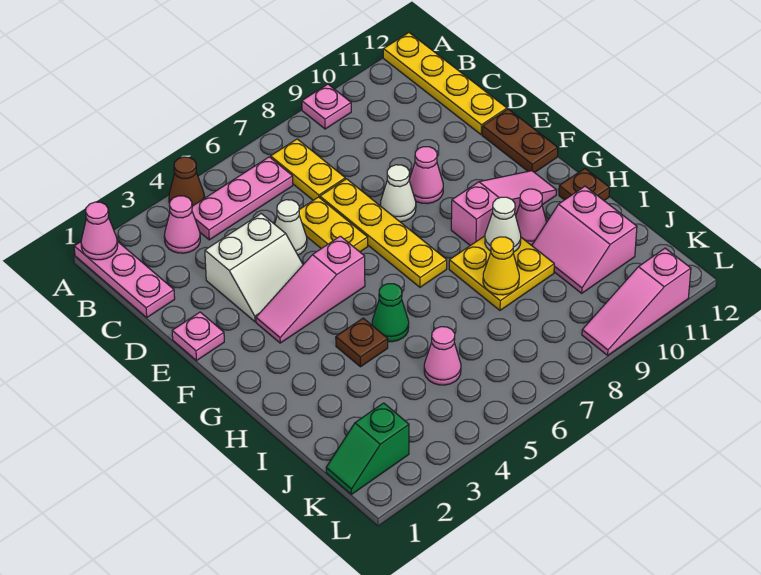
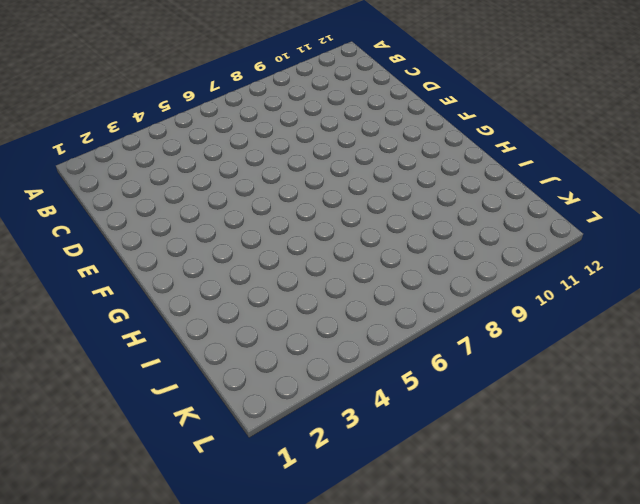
none -> pink 1x3 plate [74,241,175,317]
none -> brown 1x1 cone [169,157,205,206]
none -> pink 1x1 plate [302,84,351,129]

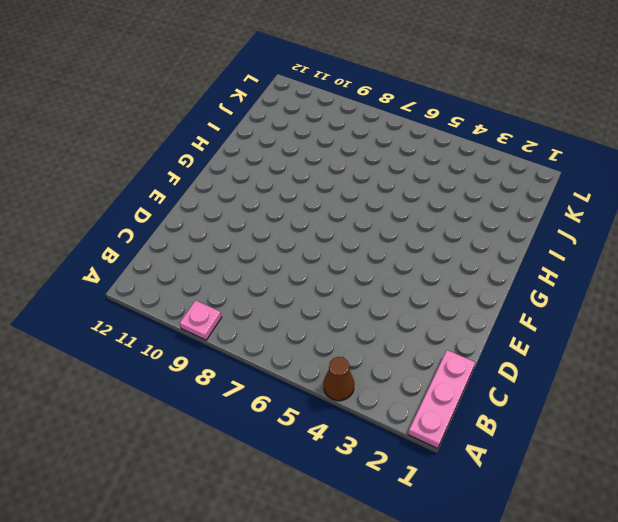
none -> yellow 1x4 plate [383,33,507,135]
none -> pink 1x1 cone [164,196,200,253]
none -> pink 1x3 plate [192,157,293,240]

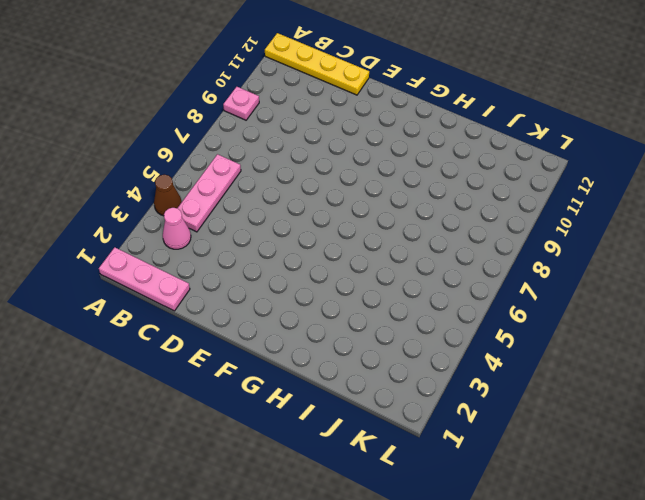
none -> yellow 1x2 plate [271,139,345,200]
none -> white 2x2 slope [205,214,303,322]
none -> white 1x1 cone [275,200,307,255]

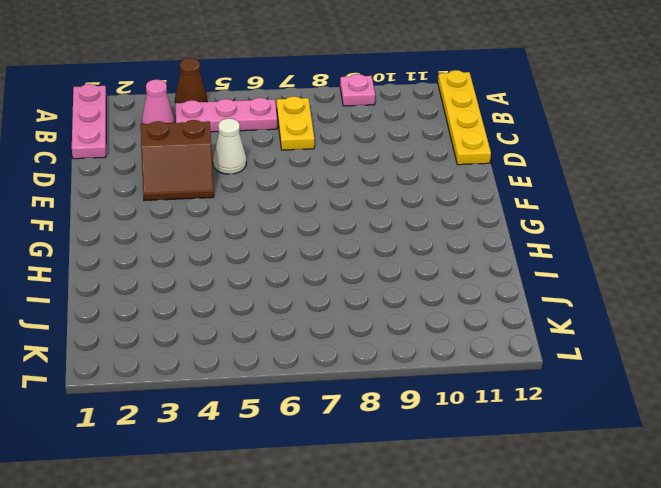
brown 2x2 slope [141,120,214,201] -> white 2x2 slope [205,214,303,322]
none -> yellow 1x2 plate [299,197,368,252]
none -> yellow 1x4 plate [320,179,447,287]
none -> pink 1x1 plate [172,312,224,361]

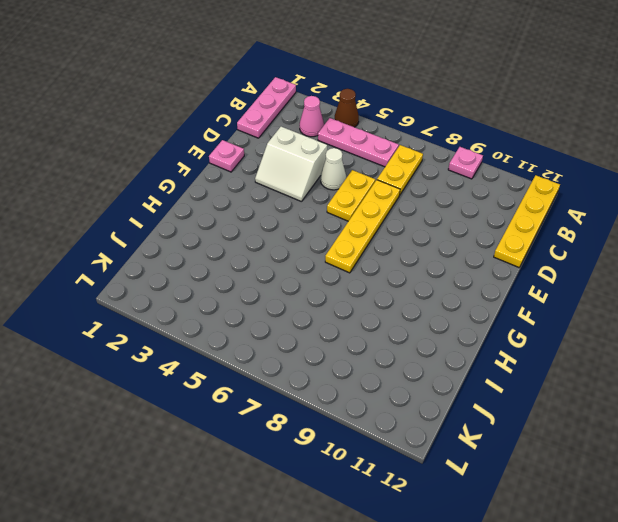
none -> white 1x1 cone [380,165,416,222]
none -> pink 1x1 cone [409,147,443,204]
none -> brown 1x2 plate [482,109,558,173]

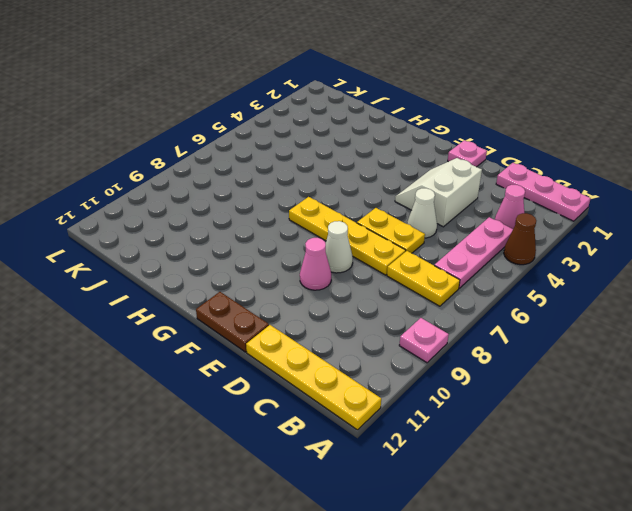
none -> pink 1x3 slope [256,236,365,343]
none -> pink 1x3 slope [451,171,557,246]
none -> brown 1x1 plate [336,318,388,367]

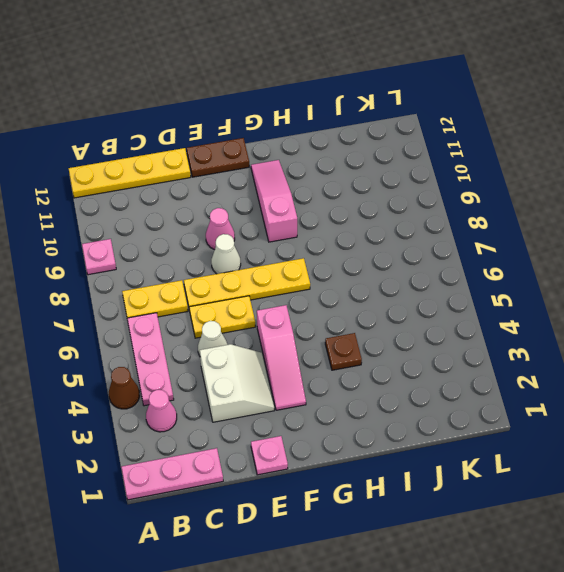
none -> green 1x1 cone [372,284,409,342]
none -> yellow 2x2 plate [449,236,554,310]
none -> pink 1x1 cone [516,189,547,245]

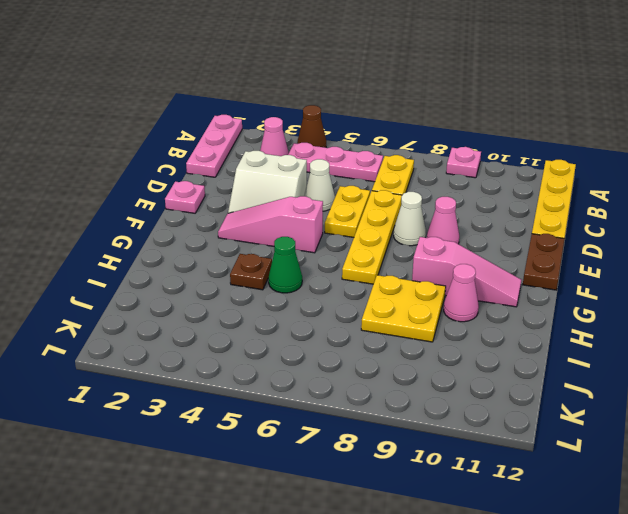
none -> brown 1x1 plate [559,169,610,200]
none -> pink 2x2 slope [532,186,637,293]
none -> pink 1x1 cone [424,327,461,385]

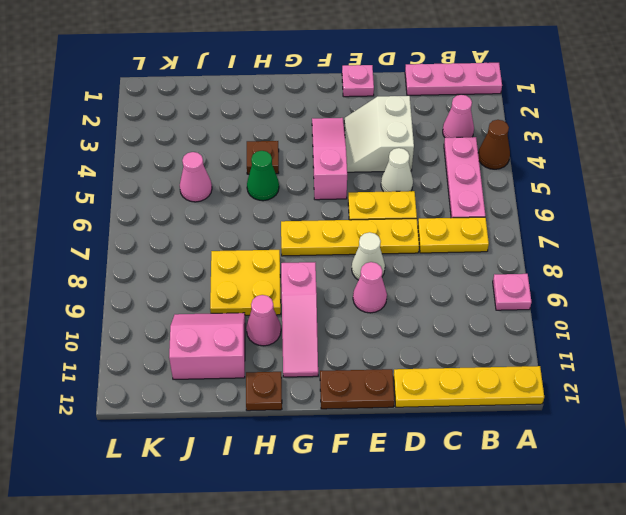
none -> green 1x2 slope [326,403,409,494]
none -> pink 1x3 slope [582,248,691,355]
none -> pink 1x1 cone [81,202,118,260]

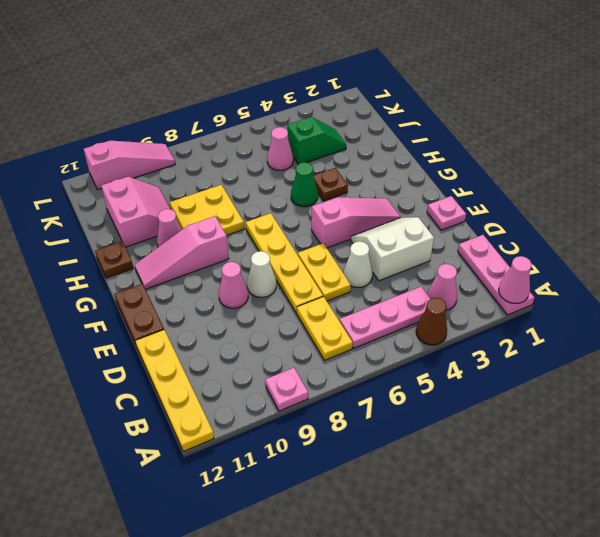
green 1x2 slope [287,117,346,164] -> green 1x2 slope moved to [326,403,409,494]
none -> white 1x1 cone [485,197,521,252]
none -> yellow 1x1 cone [483,237,519,295]

